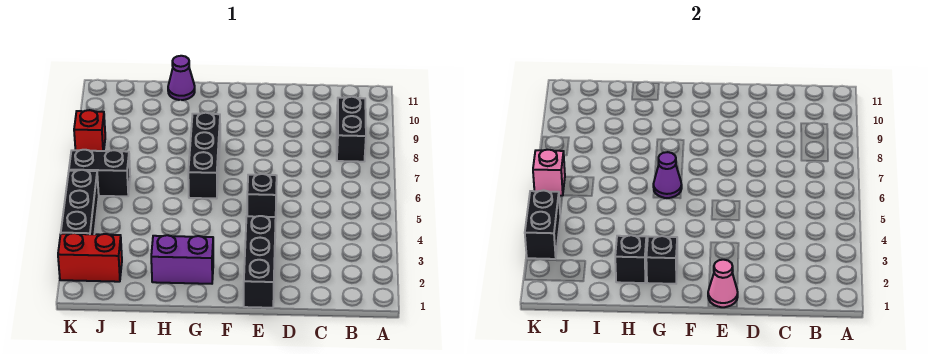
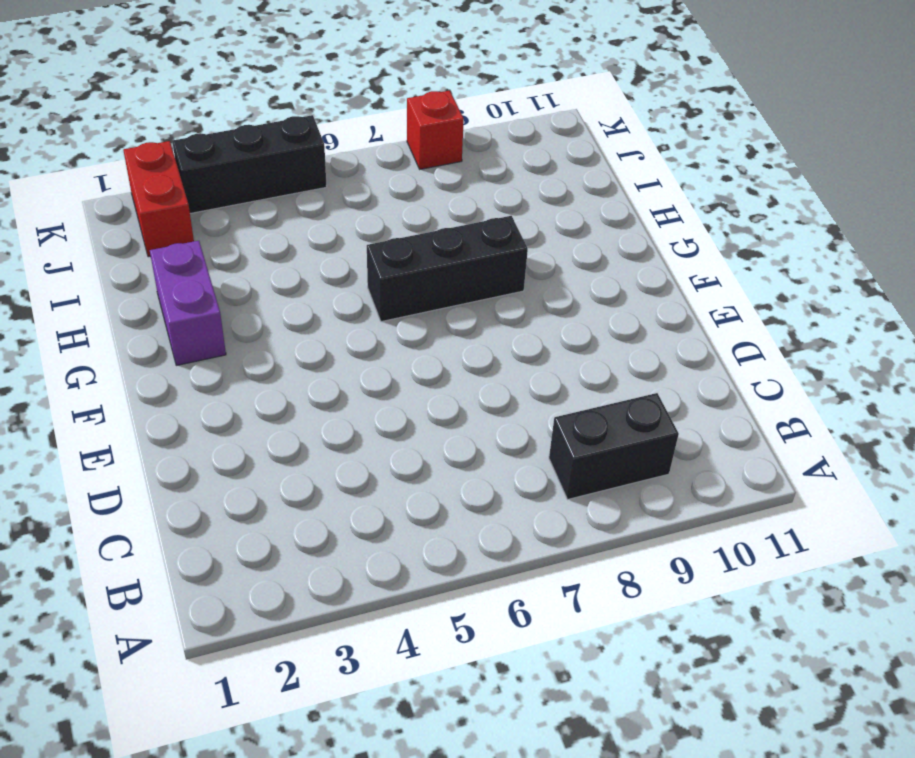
none -> black 1x3 brick [244,216,276,308]
none -> black 1x1 brick [247,174,277,217]
none -> purple 1x1 cone [168,56,195,100]

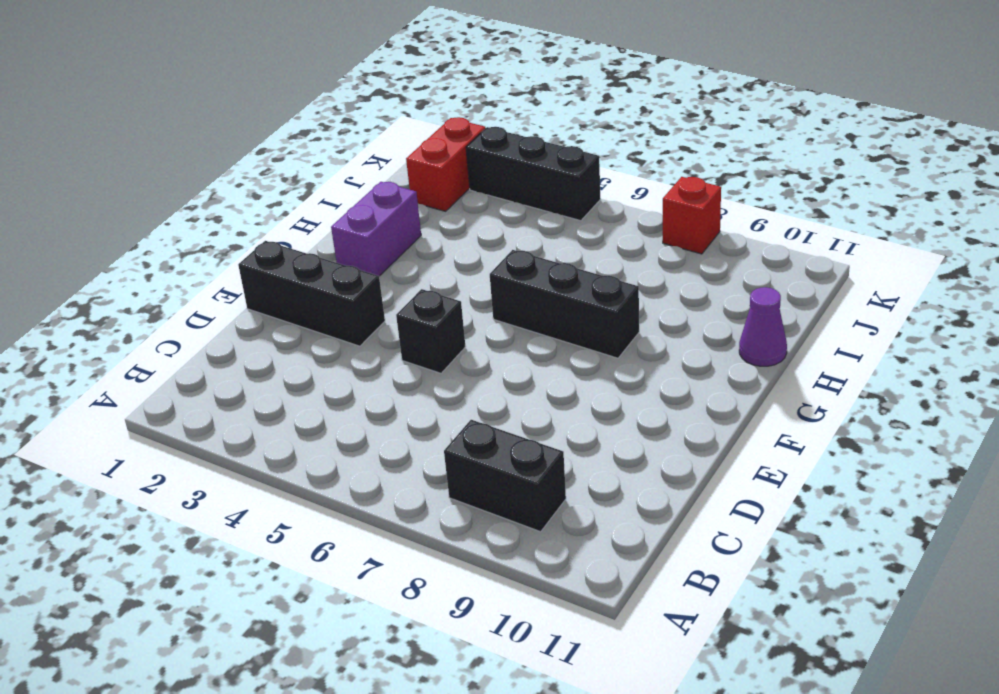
none -> black 1x2 brick [69,150,130,196]
none -> pink 1x1 cone [708,260,738,307]
none -> black 1x1 brick [646,236,677,284]

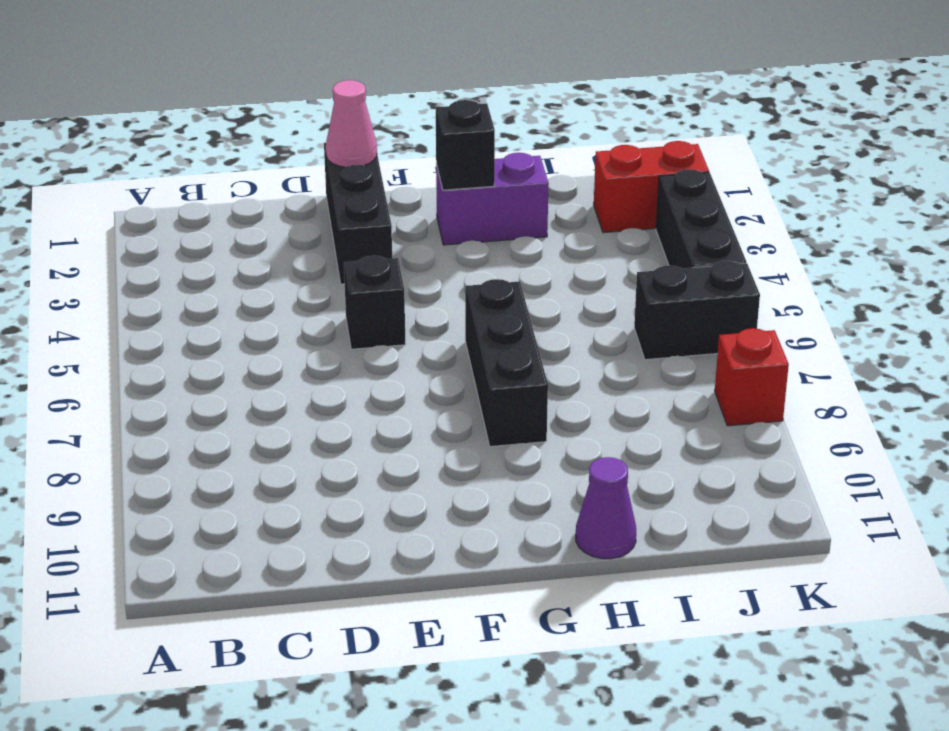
none -> black 1x2 brick [337,97,366,162]
none -> purple 1x1 cone [653,152,682,198]
none -> black 1x1 brick [615,235,647,283]

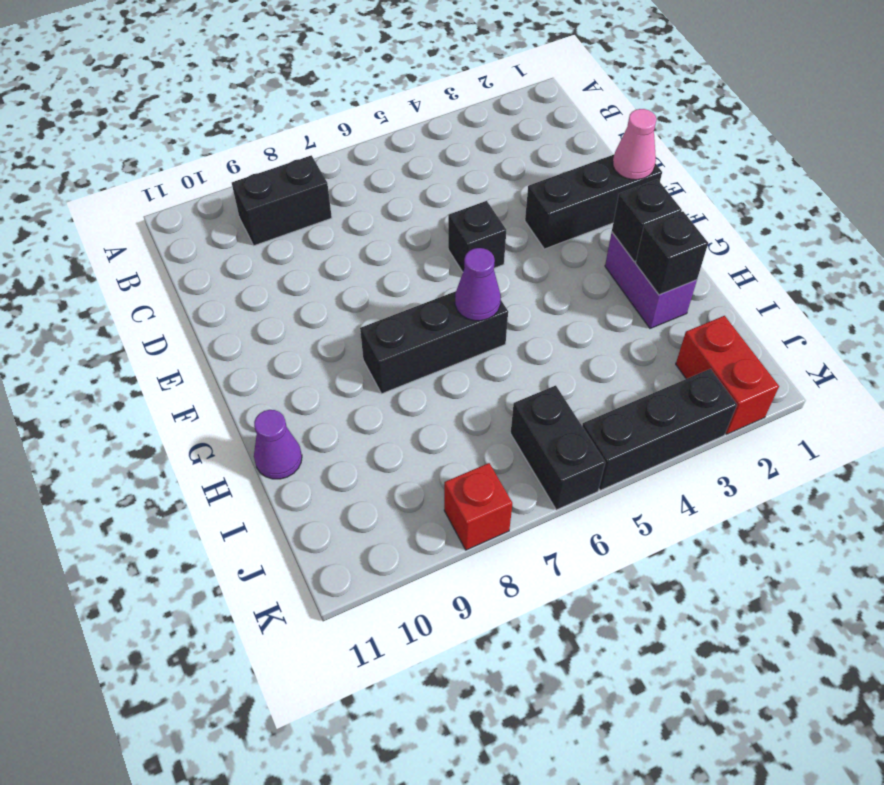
none -> black 1x2 brick [525,190,560,259]
none -> pink 1x1 brick [533,150,565,196]

